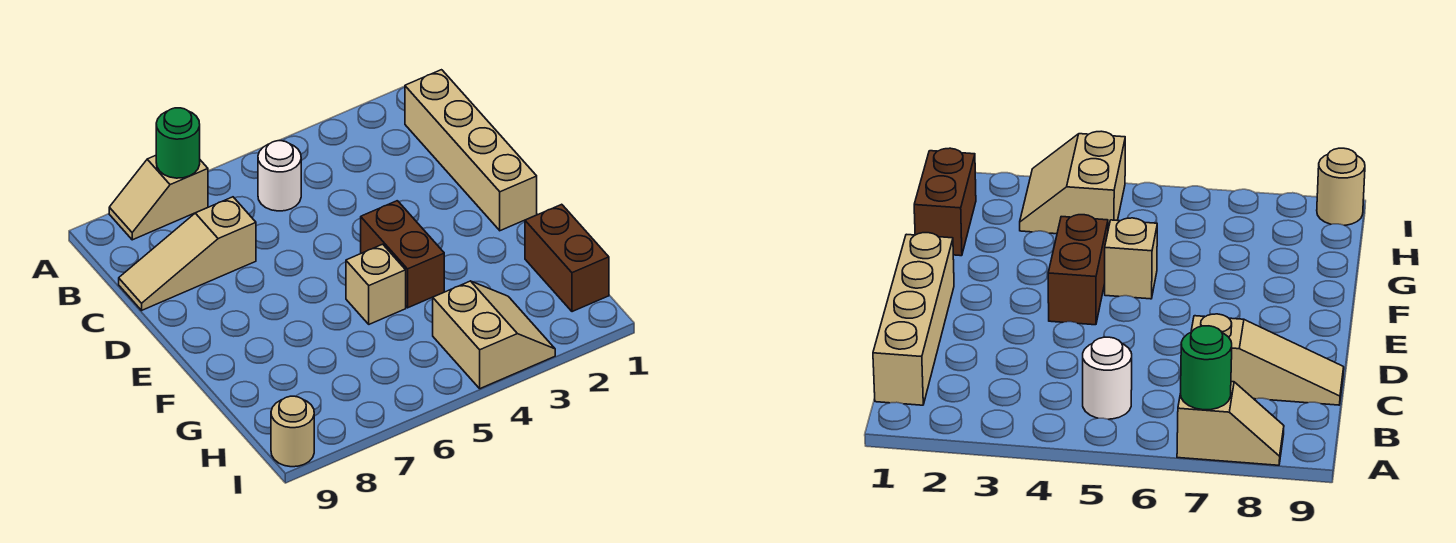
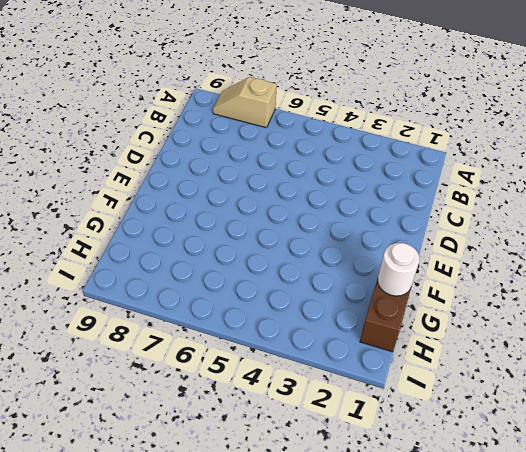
white 1x1 round brick [378,243,419,296] -> white 1x1 round brick moved to [258,141,301,211]
none -> tan 1x4 brick [405,70,537,231]
none -> tan 1x3 slope [119,197,256,310]

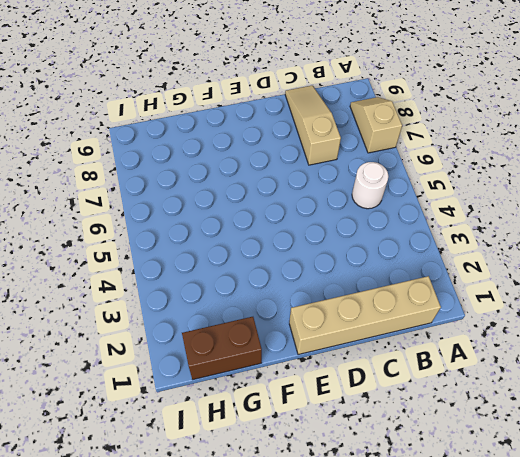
none -> brown 1x2 brick [361,201,444,308]
none -> tan 1x1 brick [346,244,406,324]

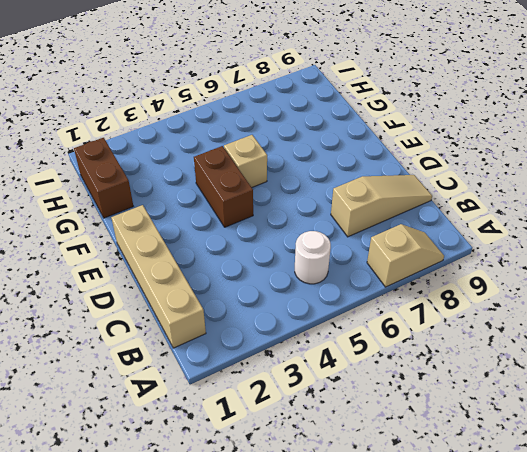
none -> tan 2x2 slope [433,281,555,389]
none -> tan 1x1 round brick [271,396,314,467]

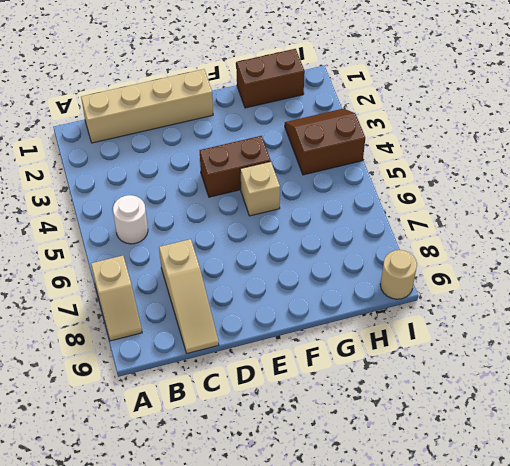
brown 2x2 slope [285,109,365,175] -> tan 2x2 slope [433,281,555,389]
none -> green 1x1 round brick [156,108,200,178]

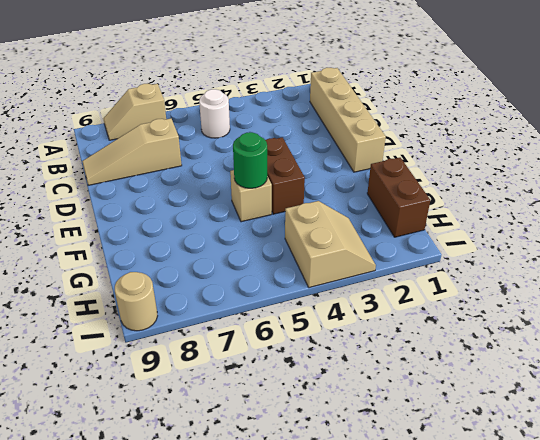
green 1x1 round brick [233,132,267,188] -> green 1x1 round brick moved to [156,108,200,178]

